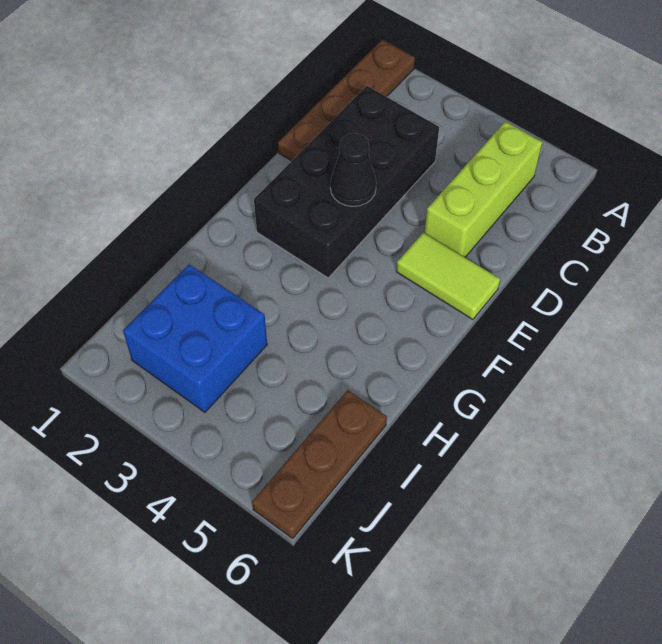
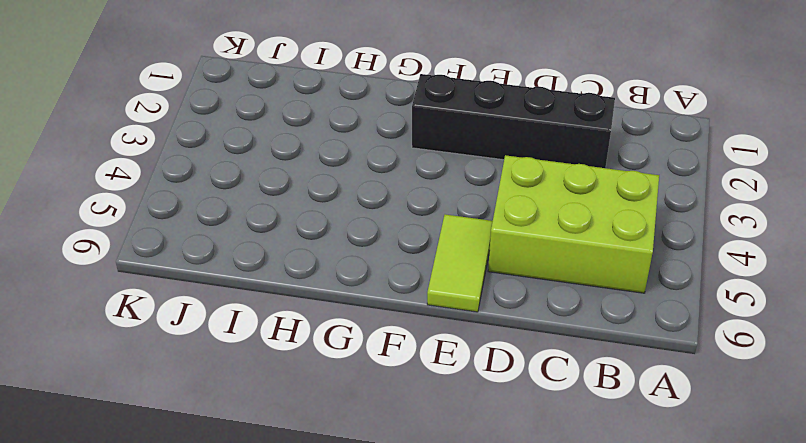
lime 2x3 brick [488,155,659,293] -> lime 1x3 brick [424,121,542,257]
black 1x4 brick [412,74,615,168] -> black 2x4 brick [254,86,439,278]
none -> brown 1x4 plate [278,39,415,161]
none -> blue 2x2 brick [123,264,267,412]

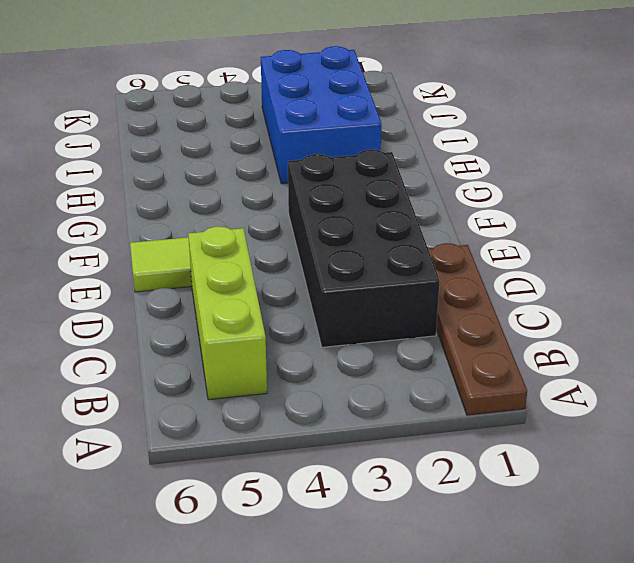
blue 2x3 brick [261,46,381,184] -> blue 2x2 brick [123,264,267,412]
none -> brown 1x3 plate [252,390,387,538]
none -> black 1x1 cone [330,133,376,206]

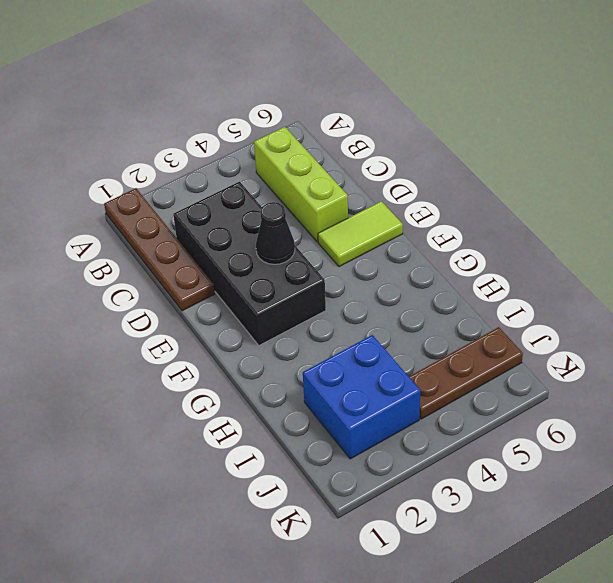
brown 1x3 plate [409,327,523,419] -> brown 1x3 plate turned to [252,390,387,538]

